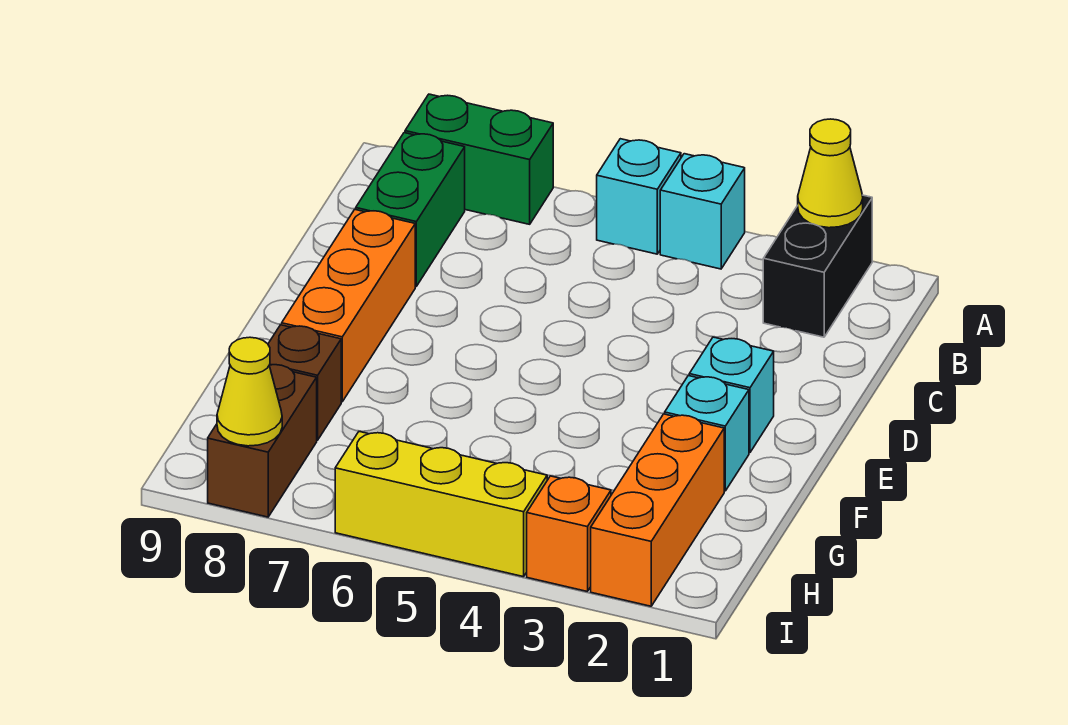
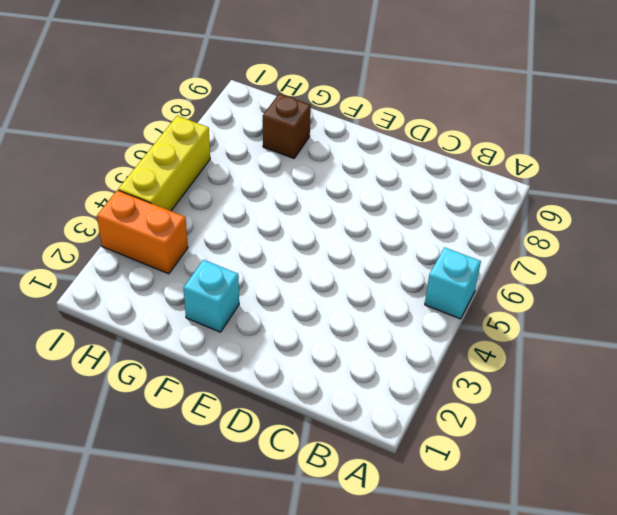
orange 1x2 brick [97,190,188,274] -> orange 1x1 brick [527,476,611,591]
none -> black 1x2 brick [763,195,872,337]
none -> cyan 1x1 brick [660,154,745,269]
none -> green 1x2 brick [405,94,553,224]

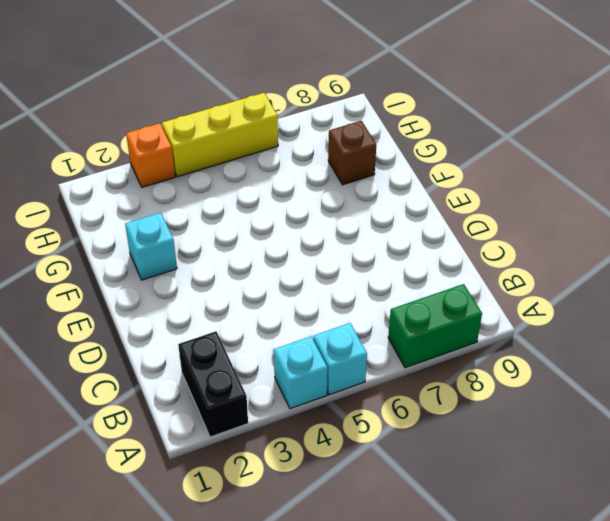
none -> green 1x2 brick [356,133,465,286]
none -> orange 1x3 brick [282,210,415,402]
none -> cyan 1x1 brick [689,337,774,453]

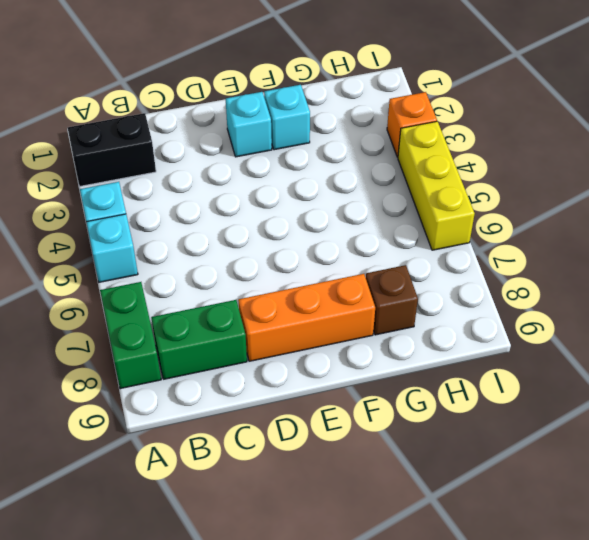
none -> orange 1x3 brick [591,414,724,606]
none -> brown 1x2 brick [208,365,317,517]
none -> yellow 1x1 cone [798,119,863,228]

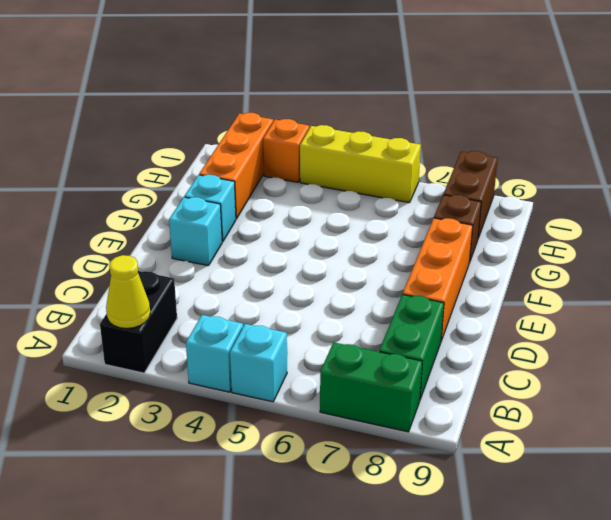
none -> yellow 1x1 cone [217,337,282,446]

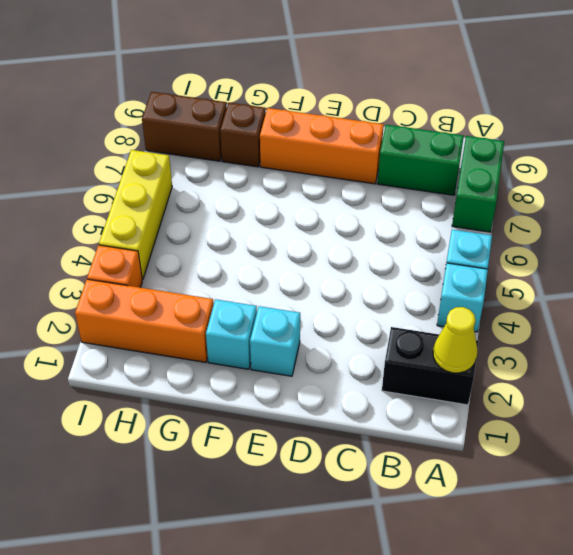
none -> yellow 1x1 cone [217,337,282,446]

